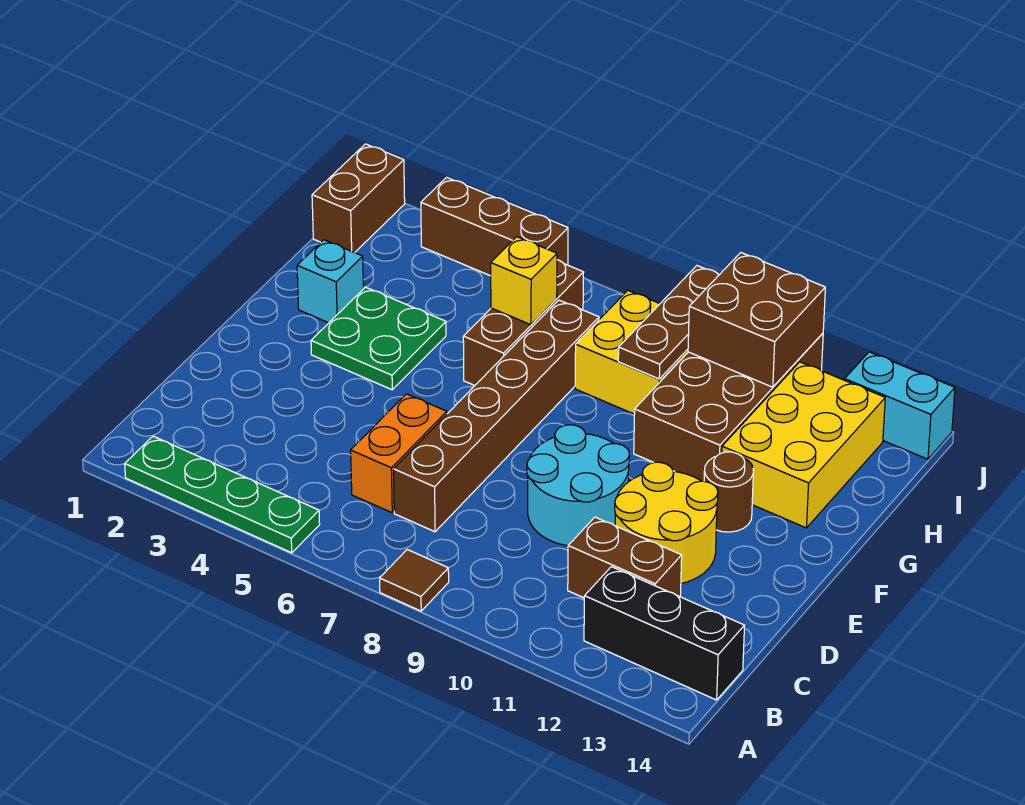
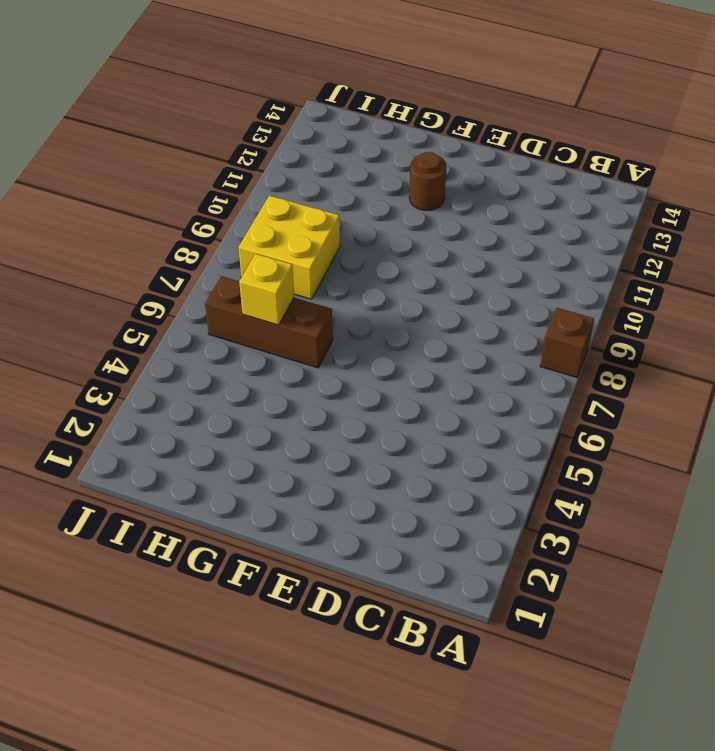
brown 1x1 brick [540,308,594,377] -> brown 1x1 tile [380,550,449,611]
none -> green 1x4 plate [125,436,320,553]
none -> black 1x3 brick [584,567,745,700]
none -> orange 1x2 brick [351,394,447,513]

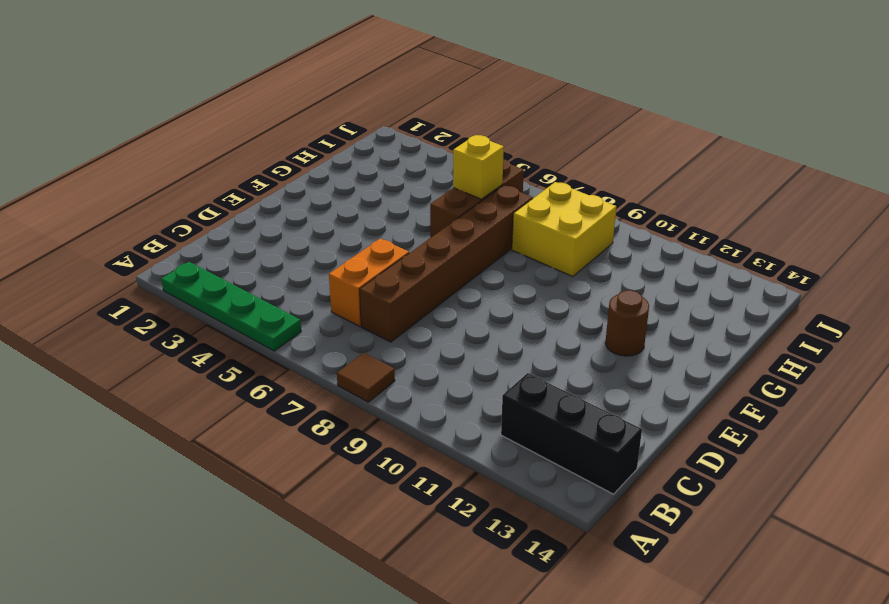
none -> brown 1x2 brick [568,517,682,598]
none -> cyan 2x2 round brick [527,425,629,546]
none -> yellow 2x2 round brick [615,462,718,583]

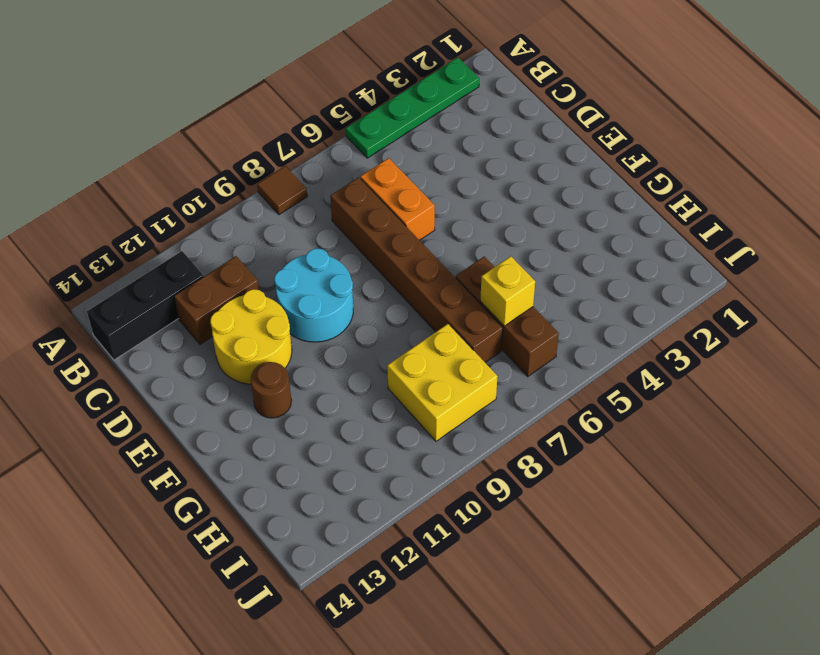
none -> green 2x2 plate [311,287,446,390]
none -> cyan 1x1 brick [297,240,364,323]
none -> brown 2x4 brick [634,333,823,481]

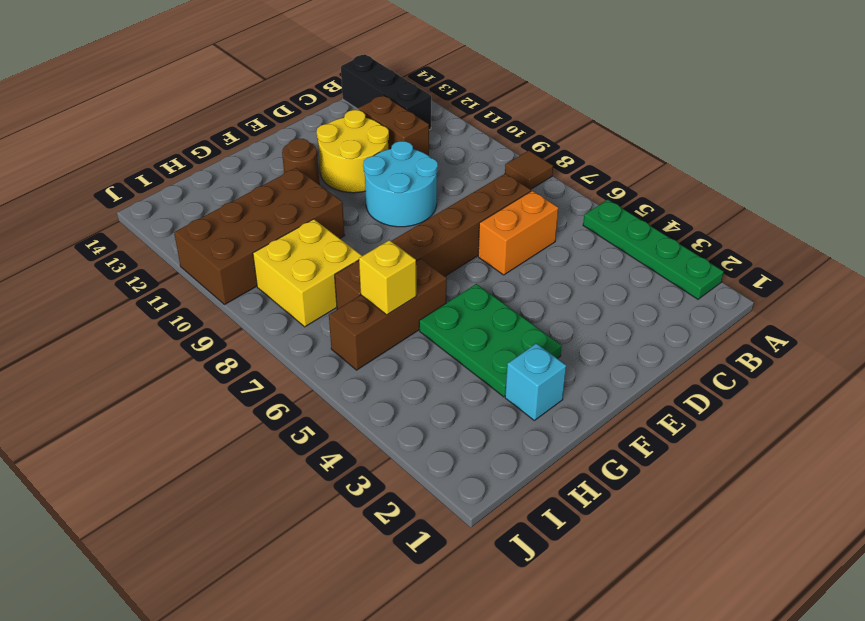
green 2x3 plate [419,284,562,397] -> green 2x2 plate [311,287,446,390]
none -> yellow 2x3 brick [722,362,885,528]
none -> brown 1x2 brick [312,144,405,253]
none -> brown 1x3 brick [421,177,568,276]

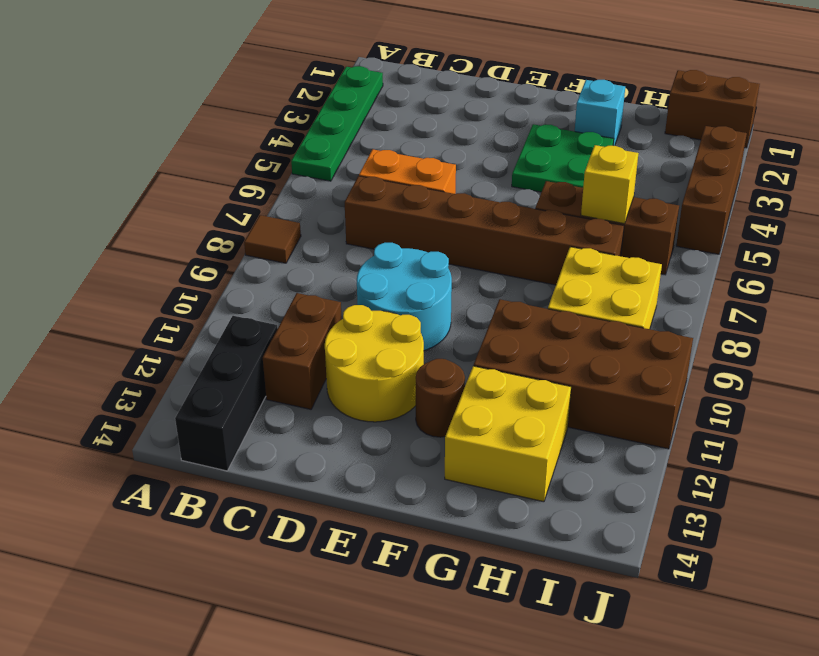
yellow 2x2 brick [445,366,571,502] -> yellow 2x3 brick [722,362,885,528]
none -> cyan 1x2 brick [845,352,955,459]
none -> brown 1x3 plate [618,266,719,379]
none -> brown 2x2 brick [688,253,825,387]

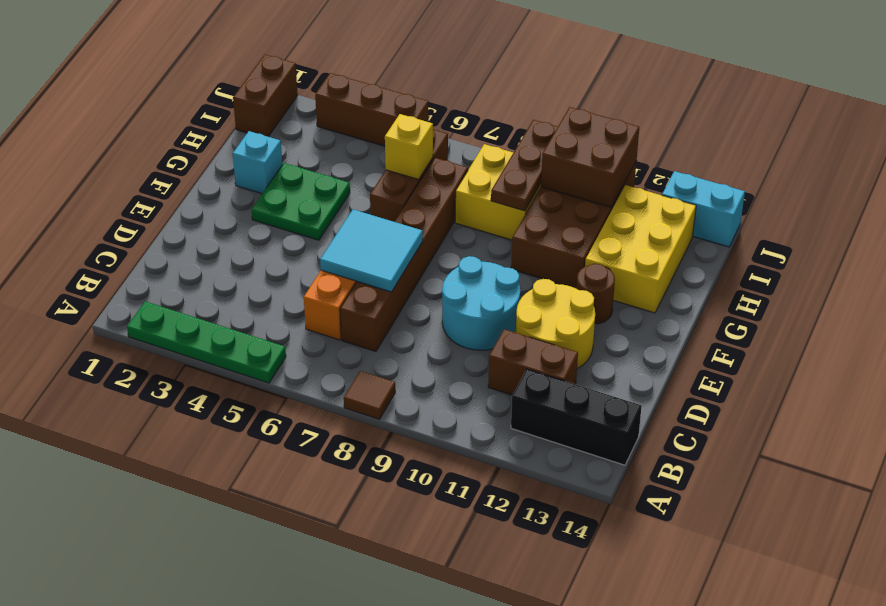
cyan 2x2 tile [320,210,423,292] -> none

